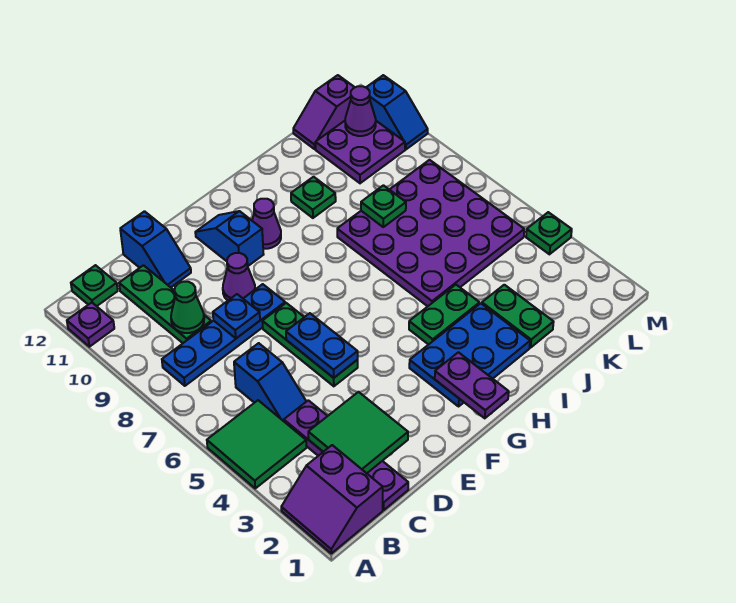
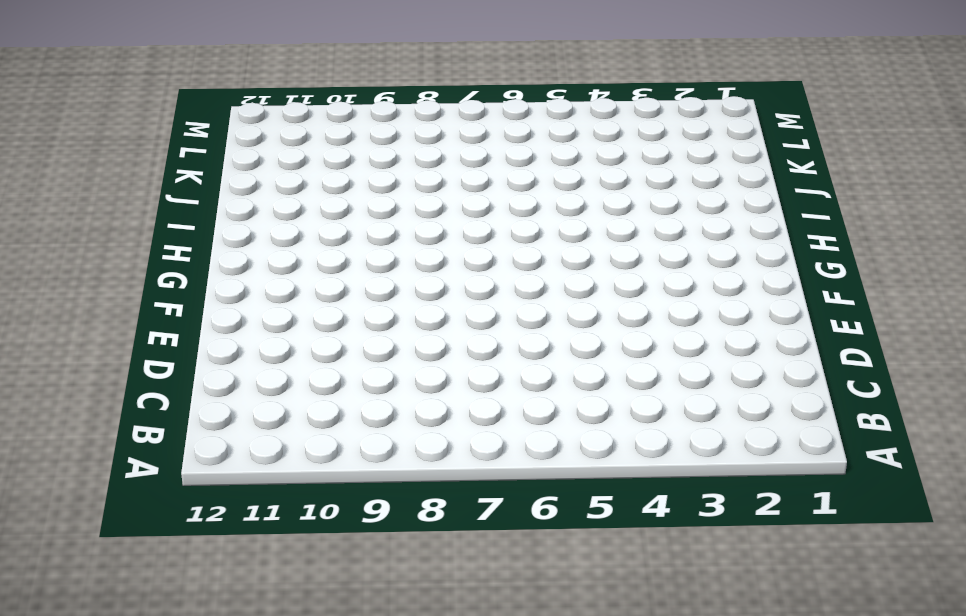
none -> purple 2x2 slope [281,445,383,553]
none -> green 2x2 tile [207,400,306,488]
none -> purple 1x1 plate [67,303,114,347]

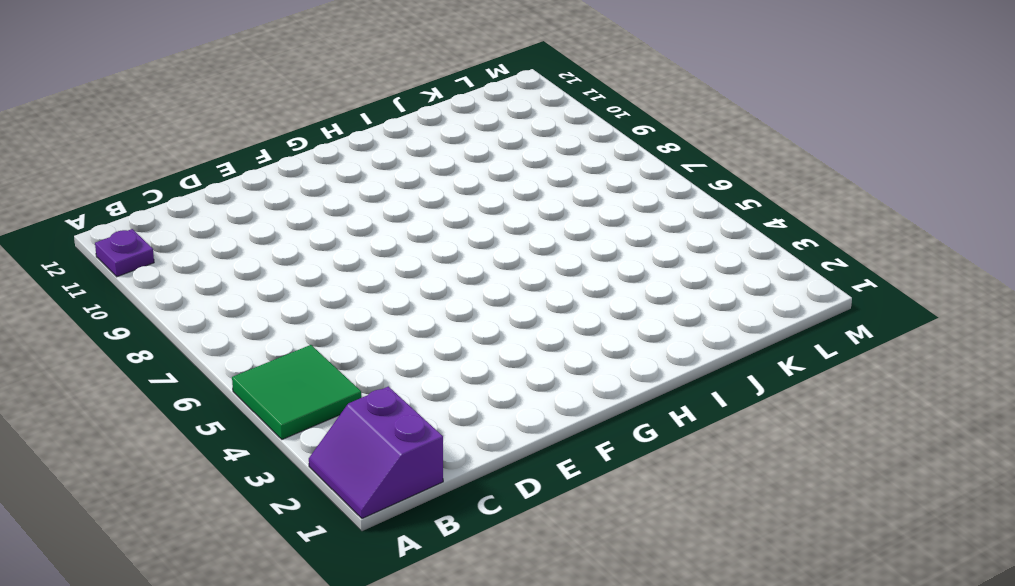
none -> blue 1x4 plate [162,284,285,386]
none -> green 1x1 plate [71,265,118,306]
none -> purple 1x4 plate [284,400,408,510]

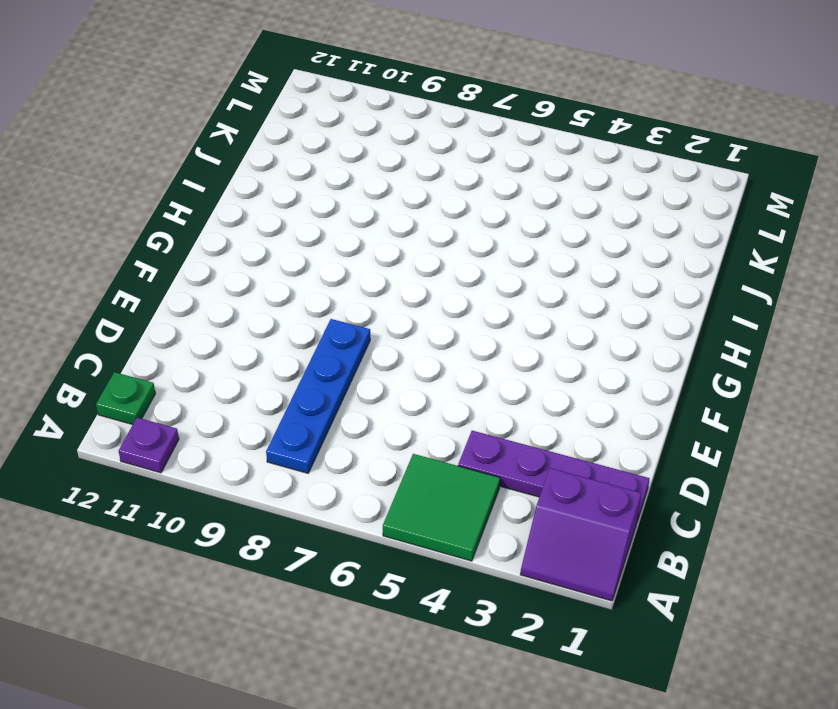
none -> blue 1x2 slope [234,343,306,421]
none -> green 1x3 plate [119,265,211,343]
none -> blue 1x2 slope [120,211,191,287]

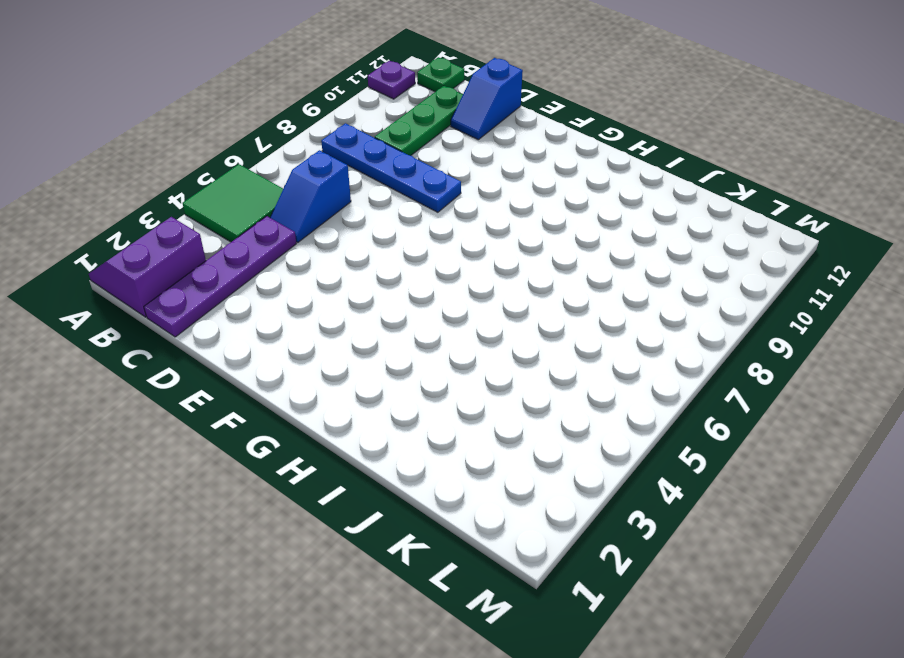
none -> green 1x3 plate [262,303,358,386]
none -> purple 1x1 cone [223,253,255,300]
none -> blue 1x2 slope [195,211,264,266]

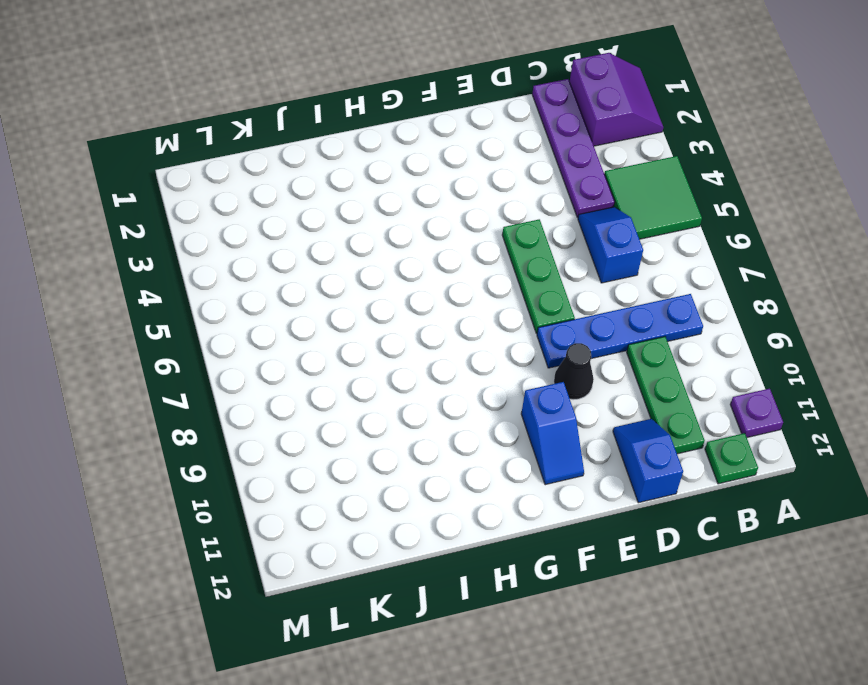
black 1x1 cone [554,343,594,400] -> purple 1x1 cone [223,253,255,300]
none -> blue 2x3 plate [409,303,530,406]
none -> purple 1x1 cone [252,199,281,249]
none -> green 1x2 plate [409,285,480,345]

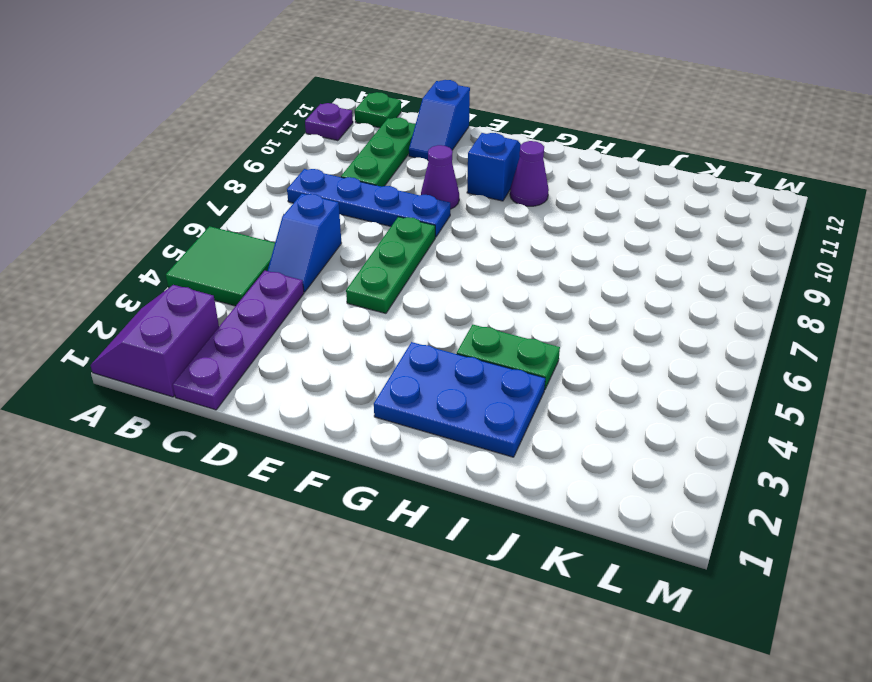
none -> purple 4x4 plate [337,160,524,306]
none -> green 1x1 plate [291,177,336,218]
none -> green 1x2 plate [482,285,554,348]

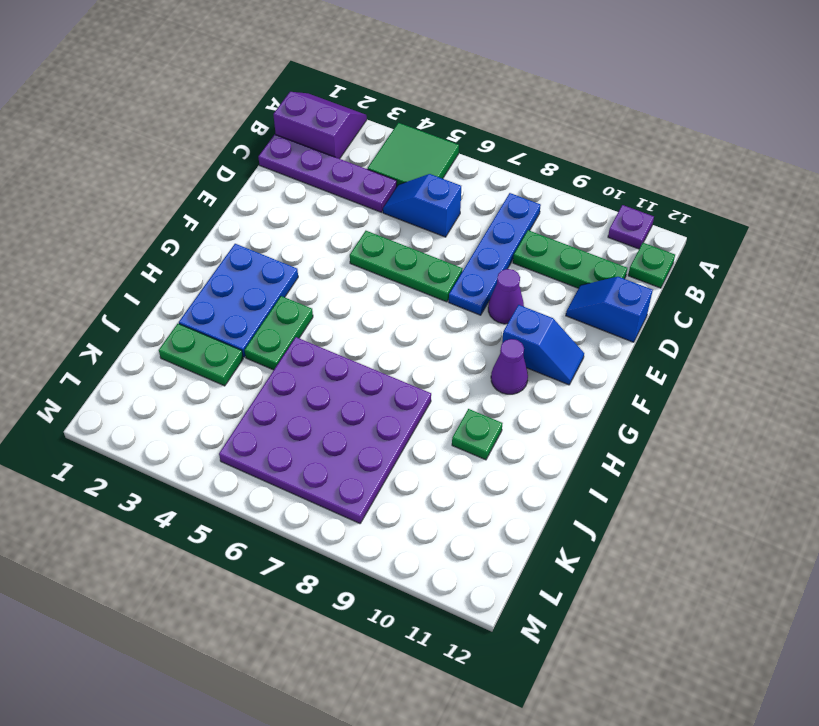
none -> purple 2x2 plate [315,121,405,183]
none -> purple 1x2 slope [293,75,355,149]
none -> green 1x1 plate [526,212,572,254]

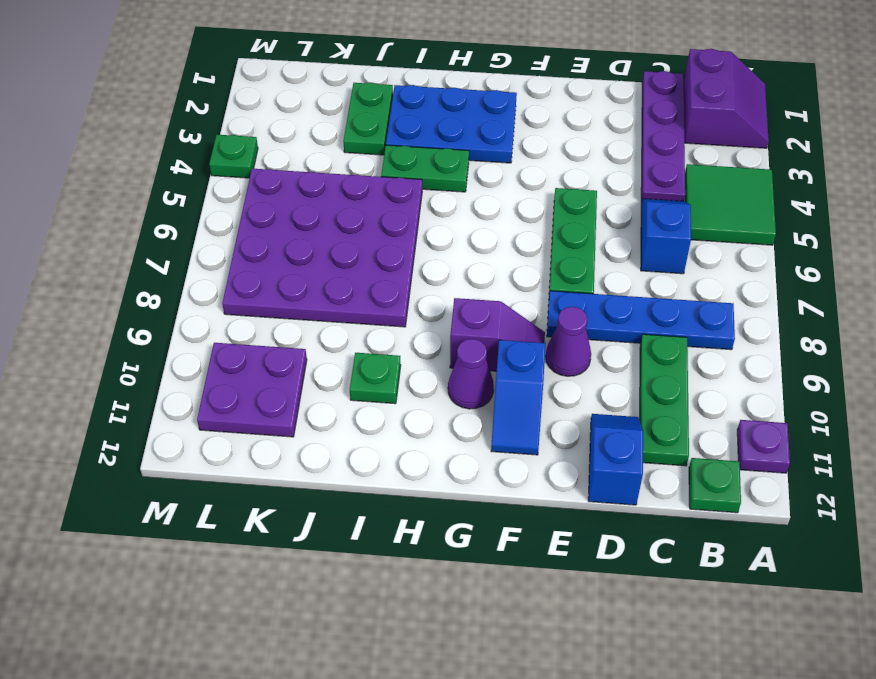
purple 1x2 slope [450,298,545,371] -> purple 1x2 slope moved to [293,75,355,149]
none -> blue 1x2 slope [366,75,428,149]
none -> green 2x2 tile [308,392,408,473]
none -> green 1x1 cone [171,282,204,333]

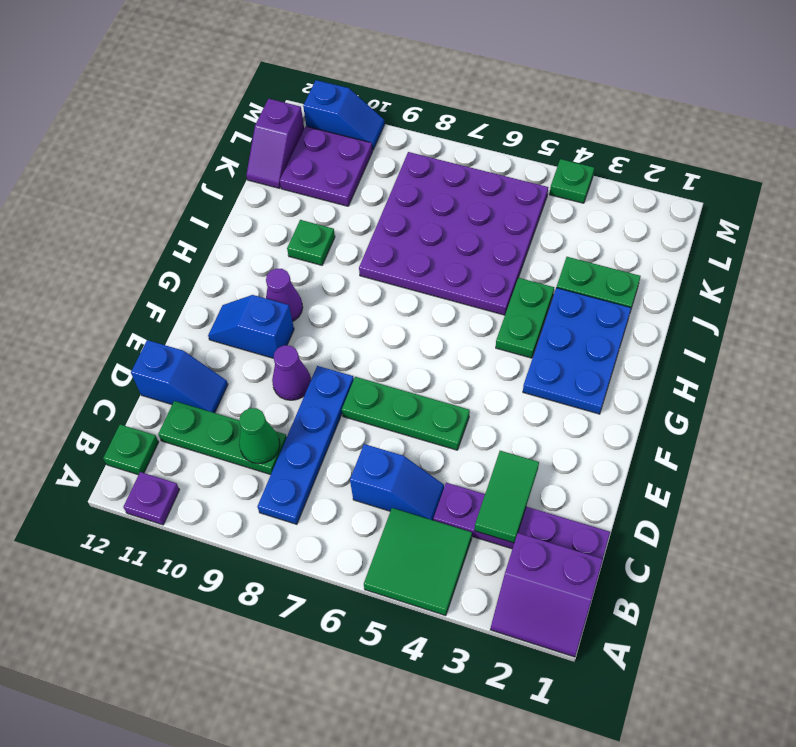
green 1x2 tile [475,451,539,543] -> green 2x2 tile [308,392,408,473]
none -> blue 1x1 plate [213,294,260,338]
none -> blue 1x2 plate [286,313,358,378]
none -> purple 1x2 plate [435,352,509,418]

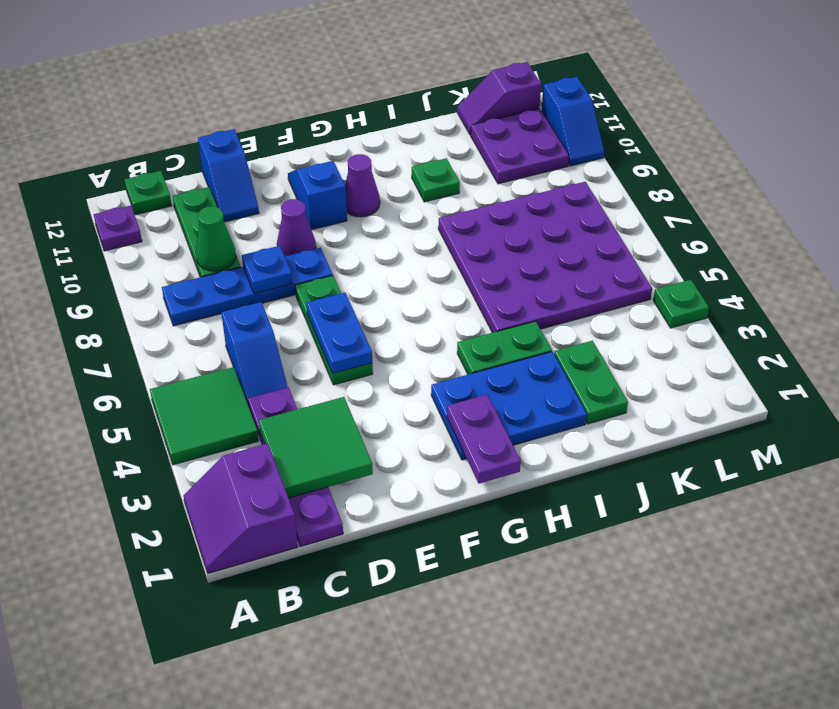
none -> green 1x1 plate [361,185,406,227]
none -> purple 1x1 cone [345,86,376,136]

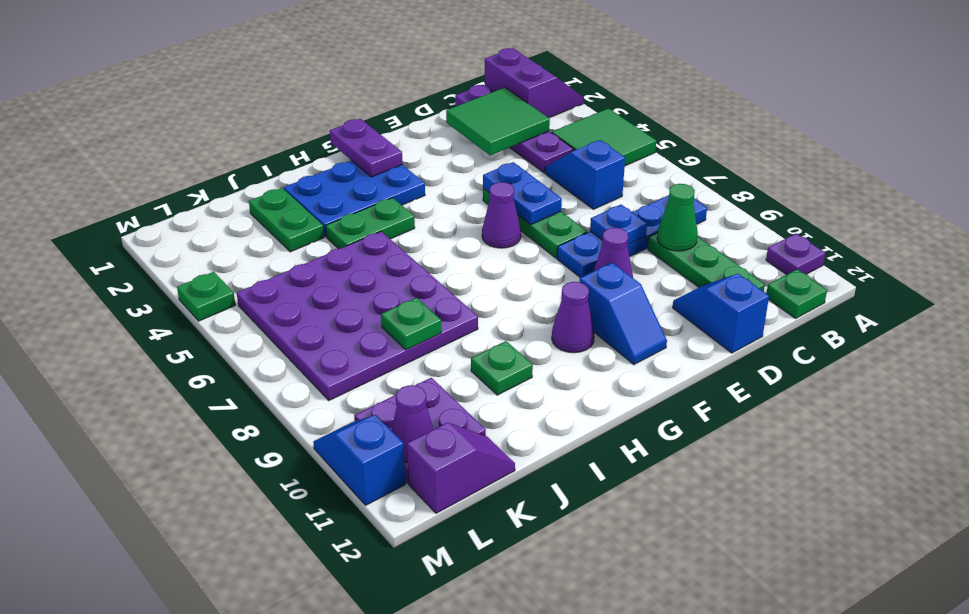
purple 1x1 cone [482,182,521,248] -> none

